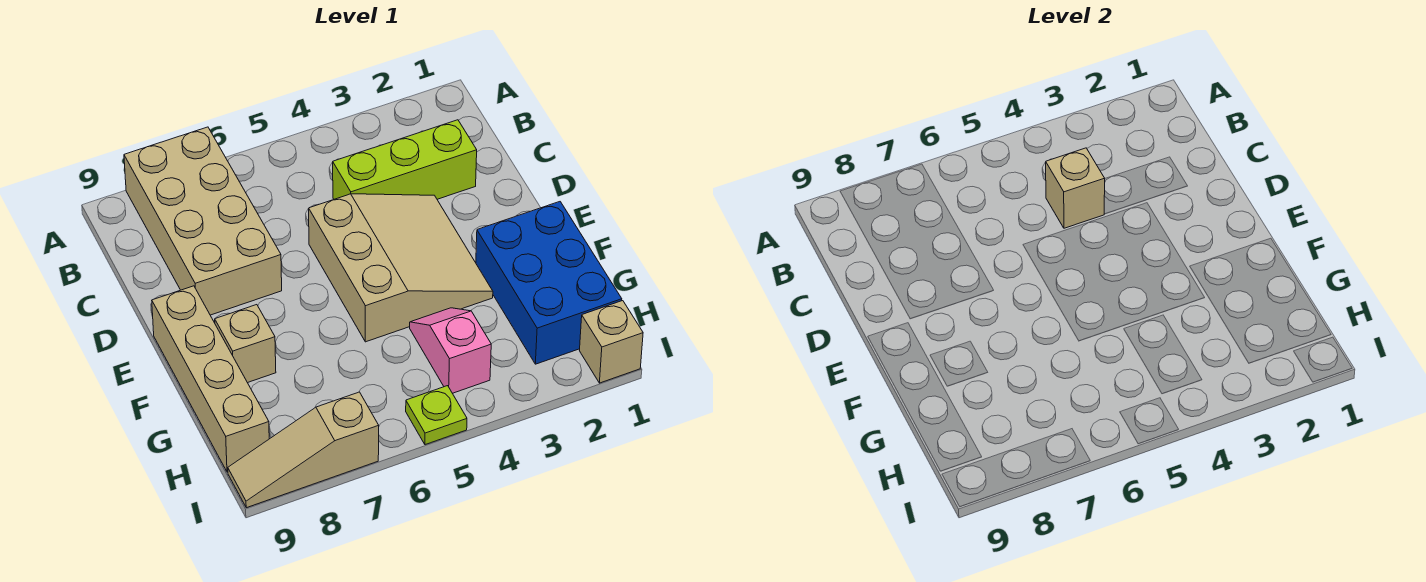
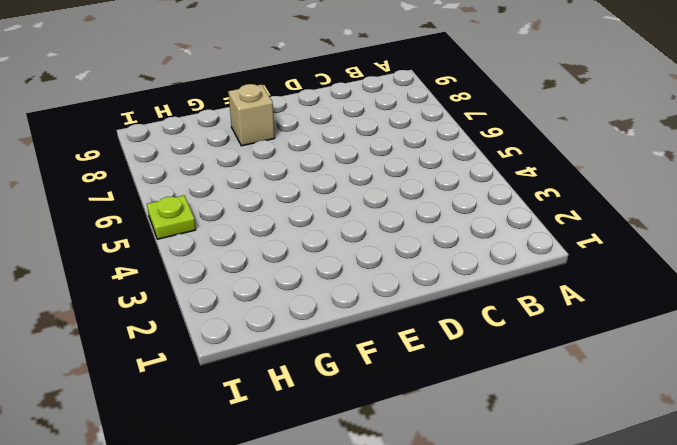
none -> tan 2x4 brick [124,127,282,315]
none -> lime 1x3 brick [333,120,477,199]

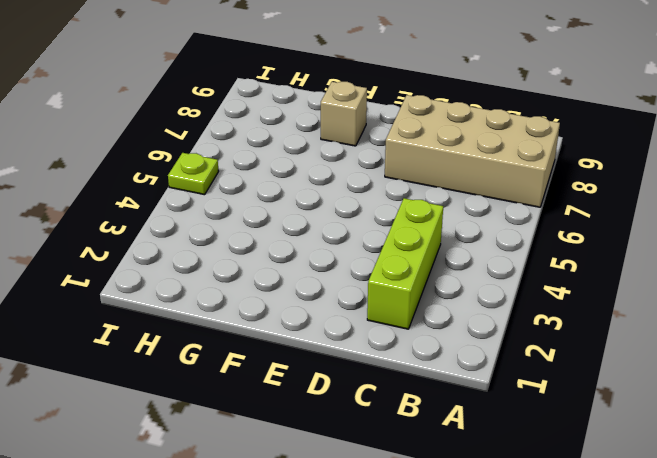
none -> tan 3x3 slope [309,194,493,342]
none -> tan 1x4 brick [152,286,269,472]

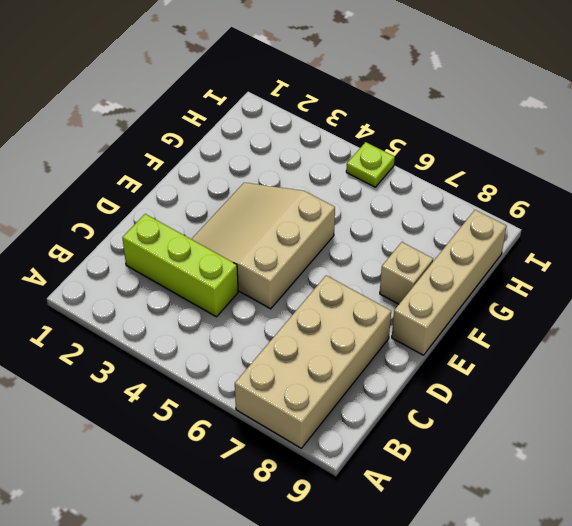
none -> blue 2x3 brick [476,202,622,364]
none -> pink 1x2 slope [410,308,491,393]

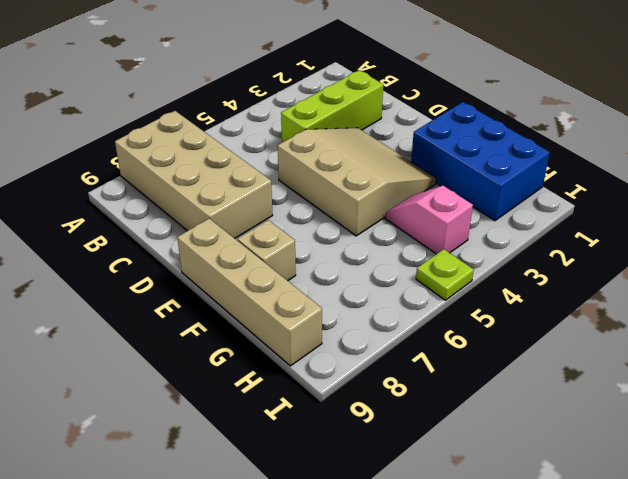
none -> tan 1x1 brick [580,301,643,383]
none -> tan 1x3 slope [228,392,379,508]

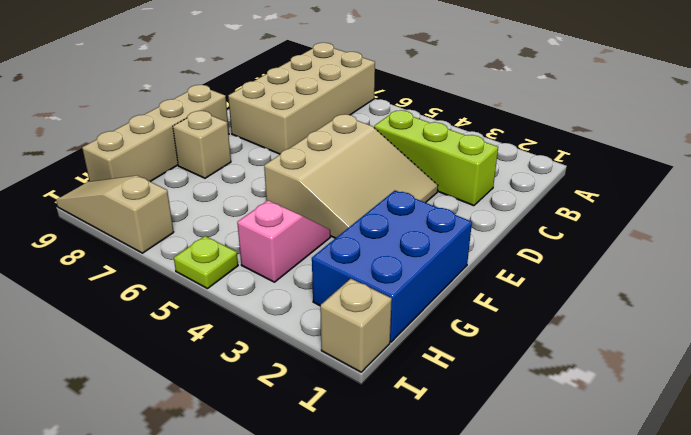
none -> tan 1x1 brick [1046,148,1105,228]

